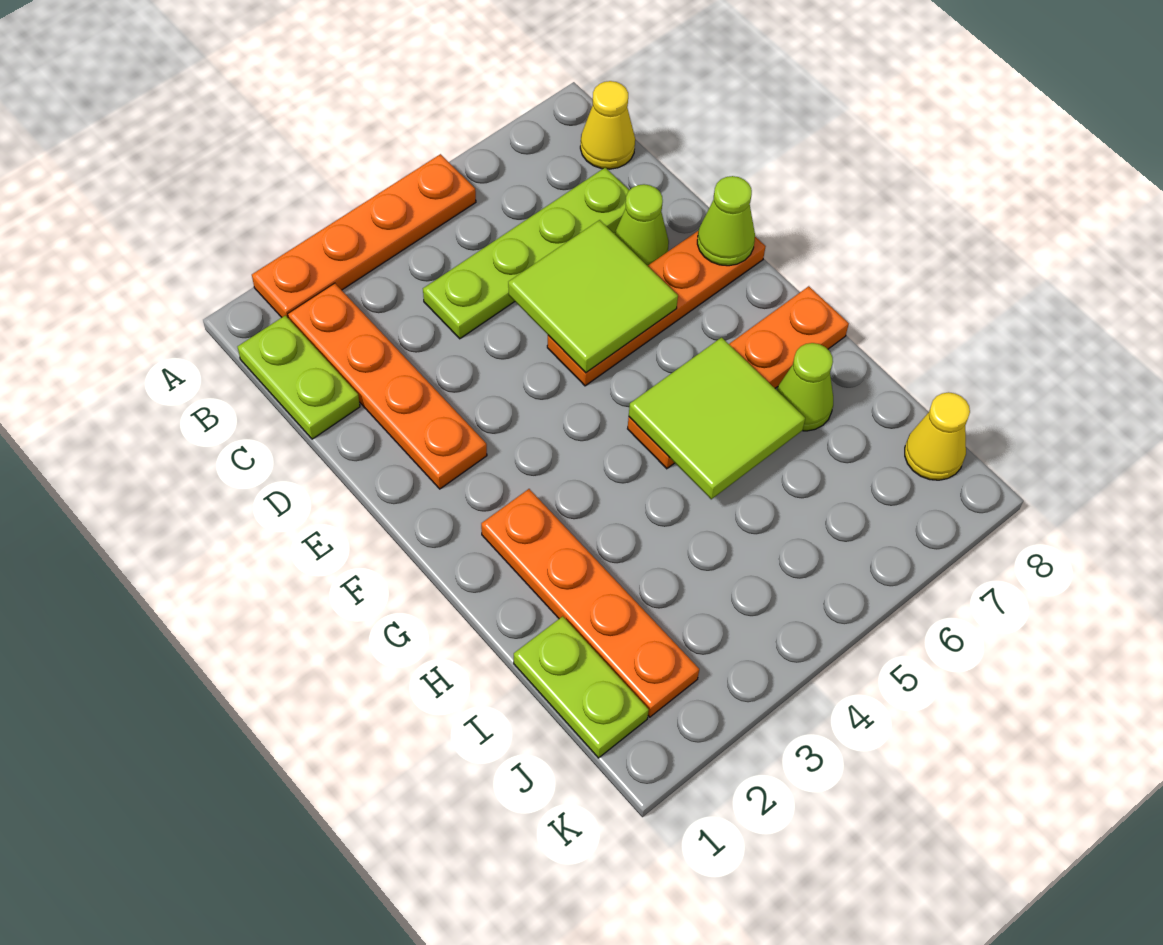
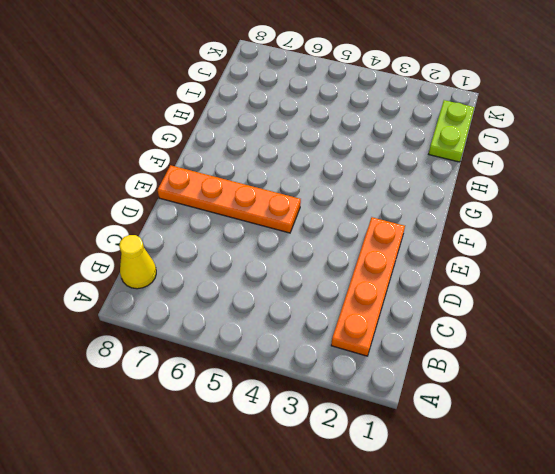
none -> orange 1x4 plate [252,154,476,319]
none -> lime 1x2 plate [237,315,360,439]
none -> lime 1x4 plate [423,168,629,339]

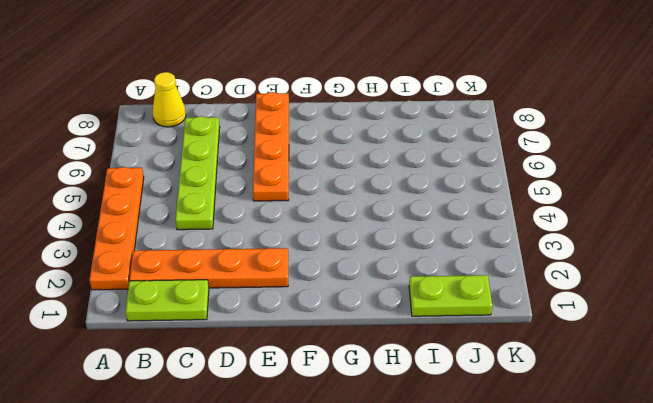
none -> lime 1x1 cone [614,184,669,266]
none -> orange 1x4 plate [481,489,699,717]
none -> orange 1x4 plate [628,286,849,469]

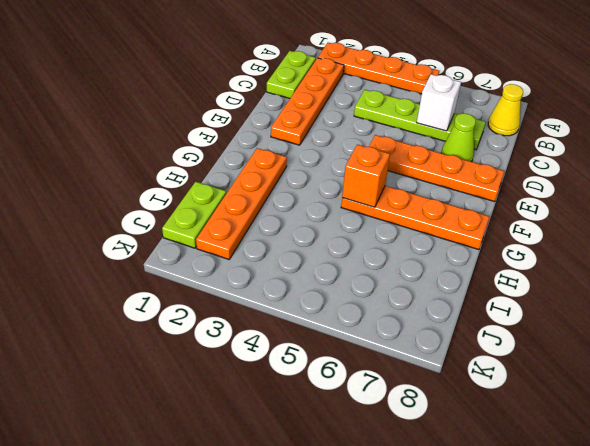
white 1x1 brick [417,74,461,131] -> none
orange 1x1 brick [342,145,390,207] -> lime 2x2 tile [629,337,805,499]
none -> lime 1x1 cone [777,343,833,431]
none -> yellow 1x1 cone [905,392,970,480]
none -> lime 2x2 tile [508,220,678,373]

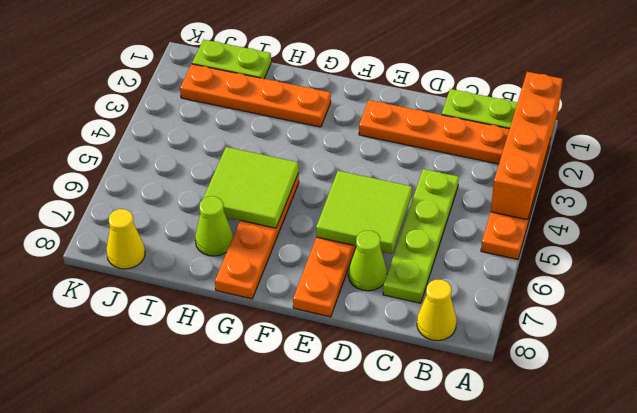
orange 1x4 brick [491,72,563,220] -> none
none -> lime 1x1 cone [697,176,755,266]

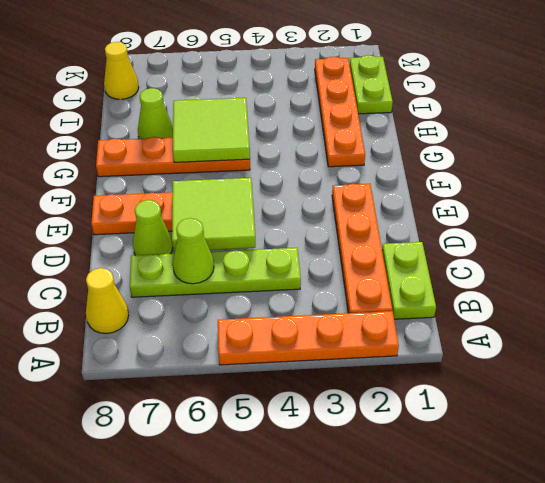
lime 1x1 cone [173,218,214,284] -> lime 1x1 cone moved to [697,176,755,266]

